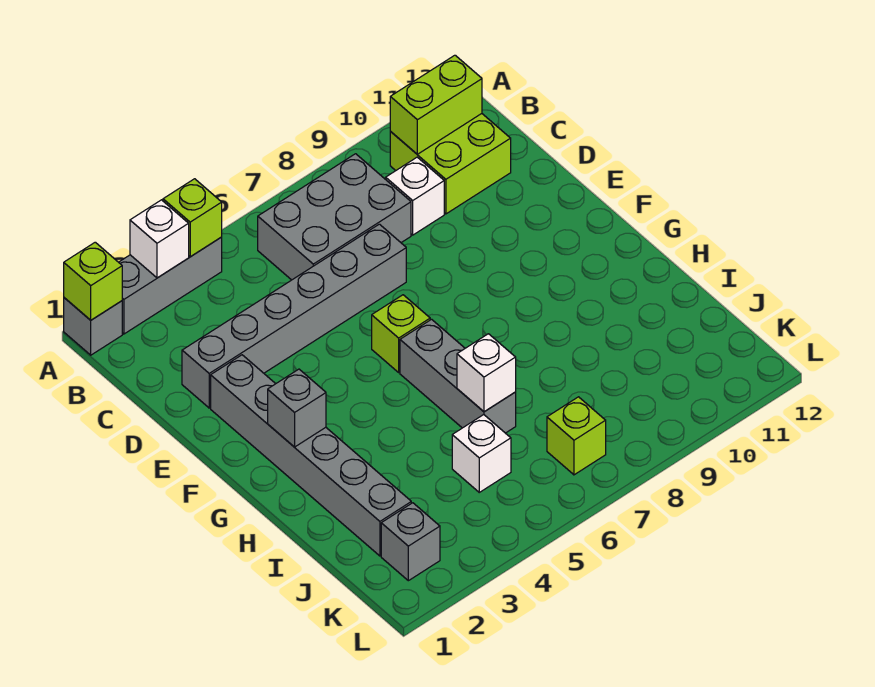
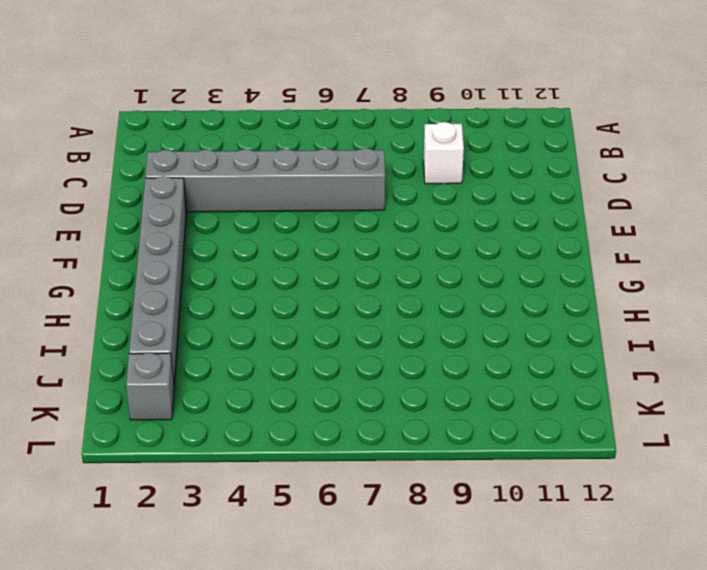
none -> grey 1x1 brick [64,298,122,355]
none -> grey 1x3 brick [119,237,222,334]
none -> grey 2x3 brick [258,154,411,280]

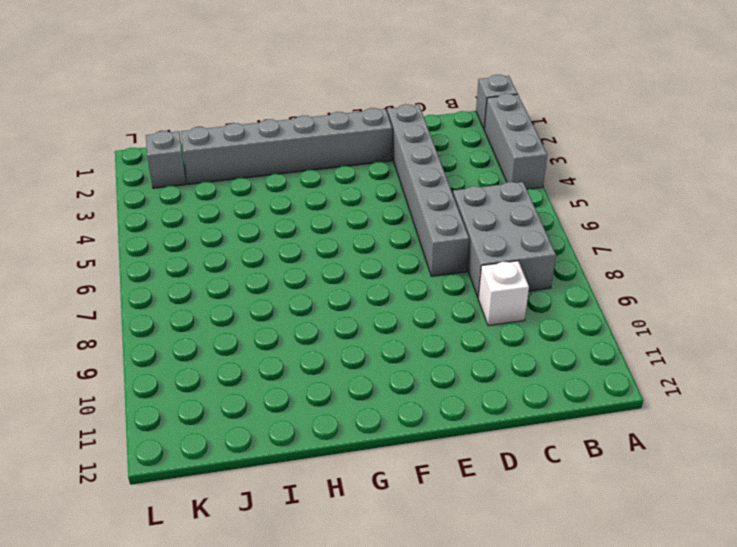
none -> lime 2x2 brick [390,114,511,214]
none -> lime 1x1 brick [372,295,430,372]
none -> grey 1x3 brick [400,319,516,433]

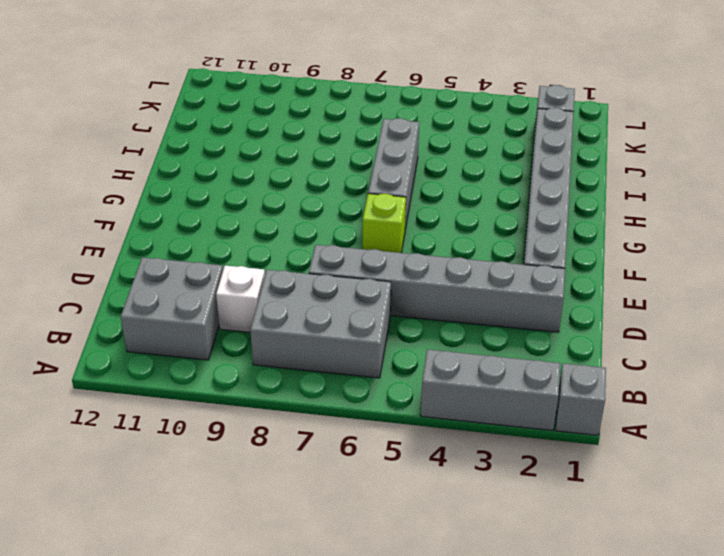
grey 2x2 brick [121,257,223,360] -> lime 2x2 brick [390,114,511,214]
none -> white 1x1 brick [452,415,511,492]
none -> lime 1x1 brick [547,397,606,475]
none -> lime 1x1 brick [64,242,122,320]

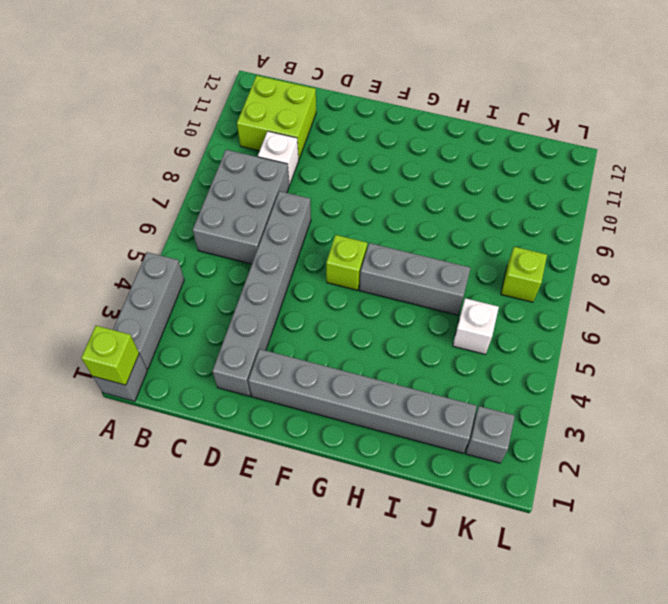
none -> white 1x1 brick [130,200,189,278]
none -> lime 1x1 brick [163,179,222,257]
none -> lime 1x2 brick [390,55,482,154]

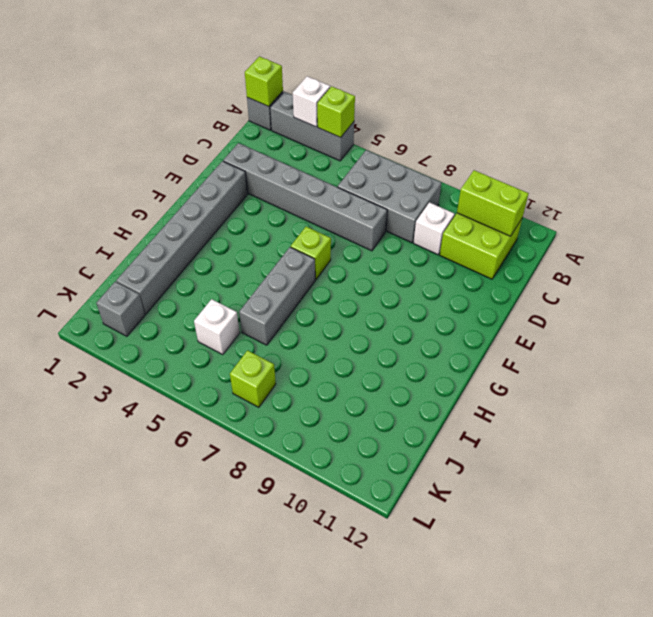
none -> grey 1x1 brick [268,369,326,447]
none -> white 1x1 brick [457,334,516,412]

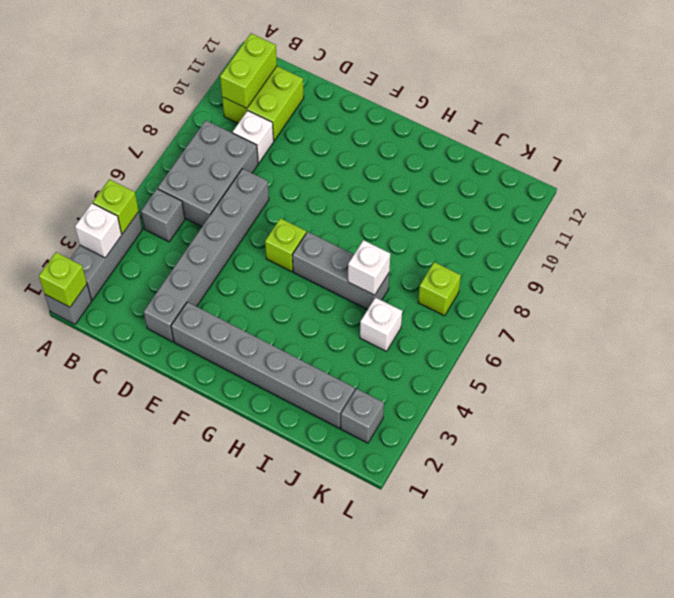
grey 1x1 brick [141,189,185,242] -> grey 1x1 brick moved to [268,369,326,447]

